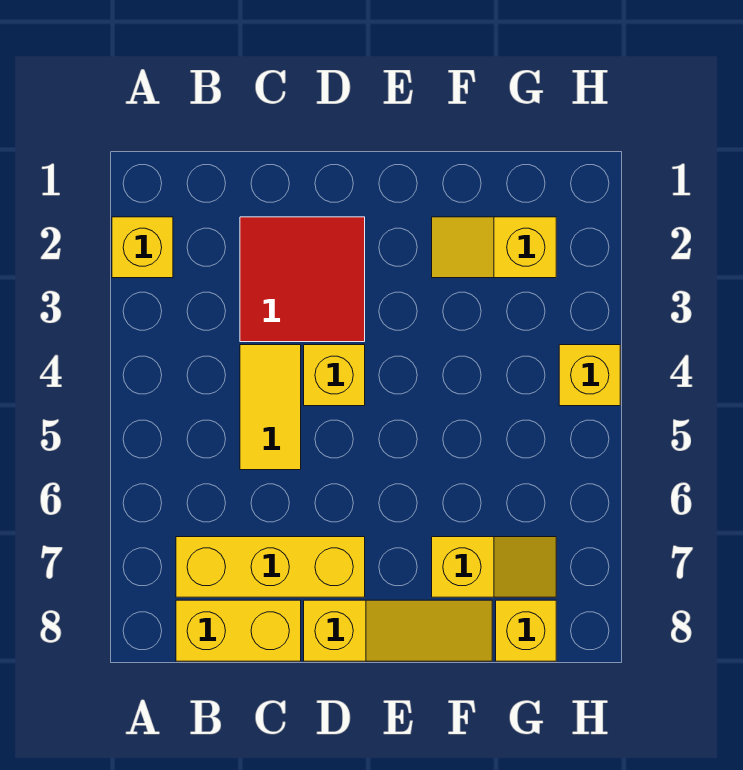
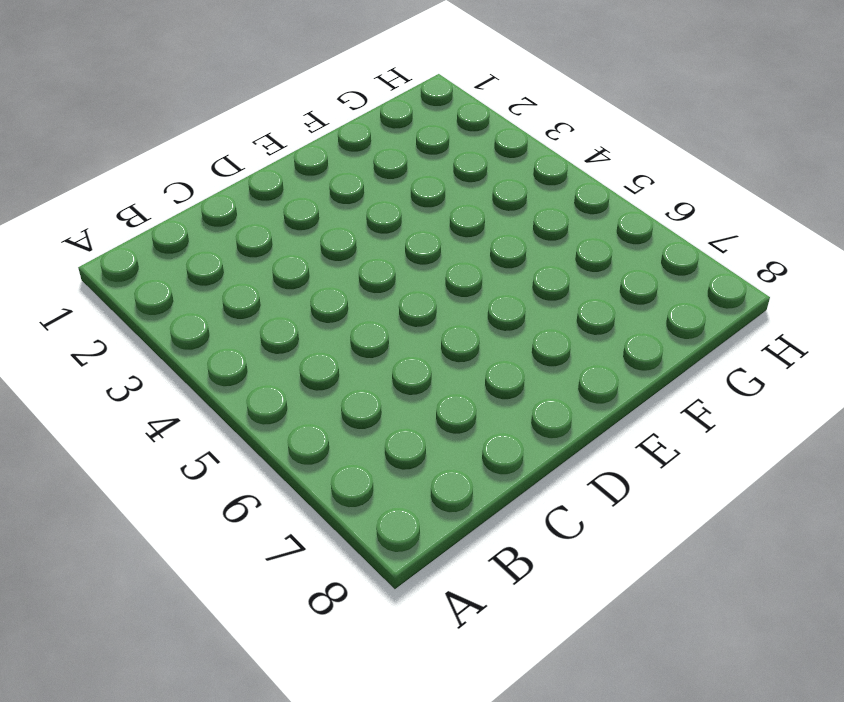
none -> yellow 1x1 brick [112,217,173,278]
none -> yellow 1x3 brick [176,537,365,597]

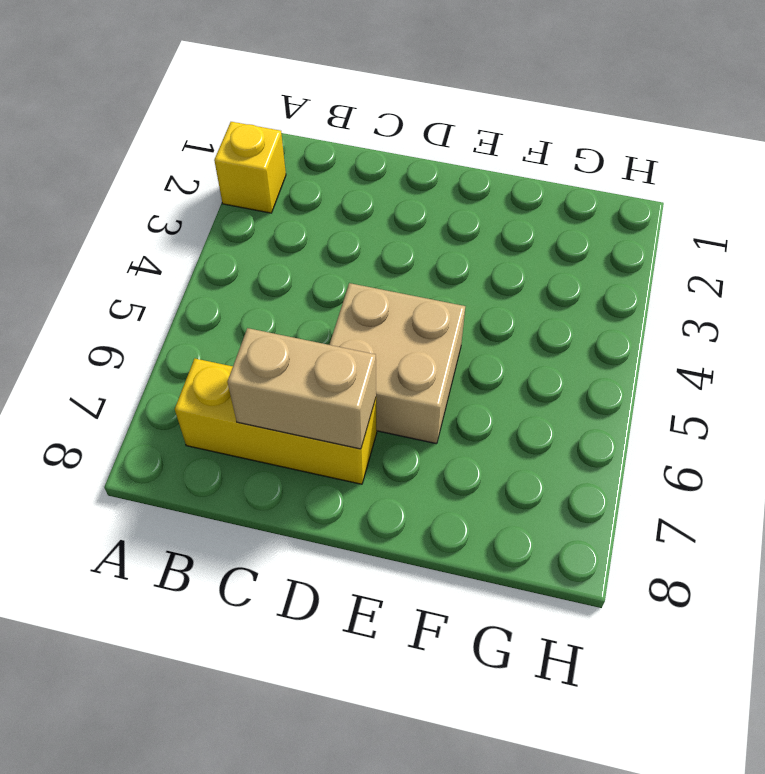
tan 1x2 brick [228,328,376,449] -> none
tan 2x2 brick [329,283,465,444] -> none
none -> yellow 1x2 brick [176,600,301,661]
none -> red 2x2 tile [240,217,365,342]

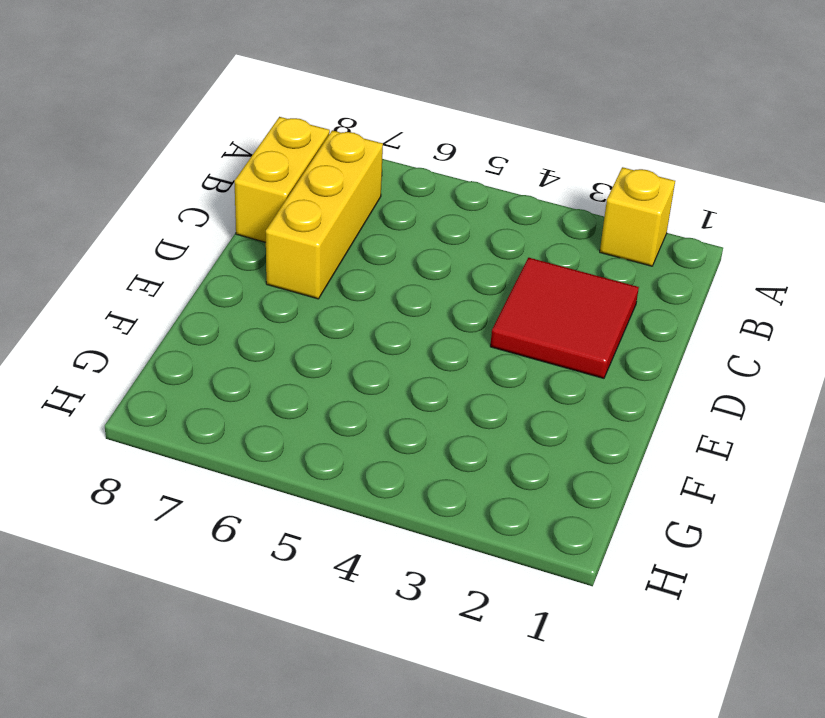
none -> yellow 1x2 tile [240,345,301,470]
none -> yellow 1x1 brick [304,345,365,406]

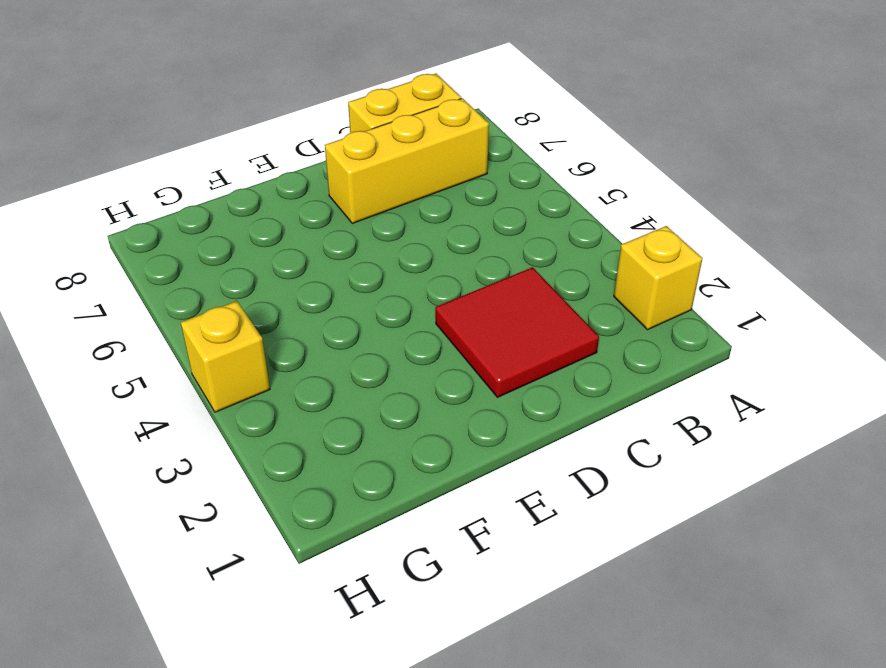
none -> yellow 1x2 tile [240,345,301,470]
none -> yellow 1x1 brick [304,345,365,406]

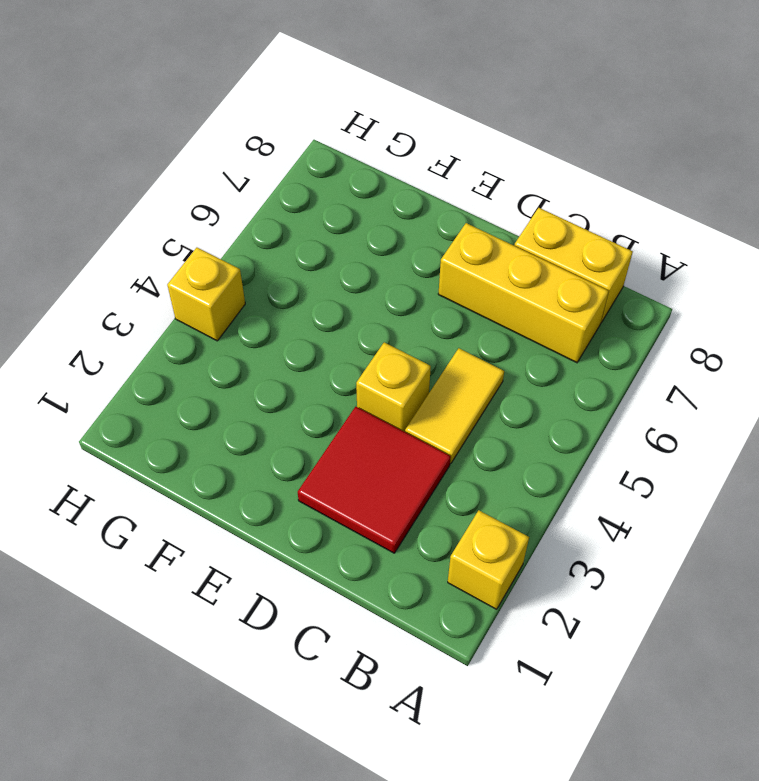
none -> yellow 1x3 slope [304,600,492,661]
none -> yellow 1x2 slope [432,217,556,278]

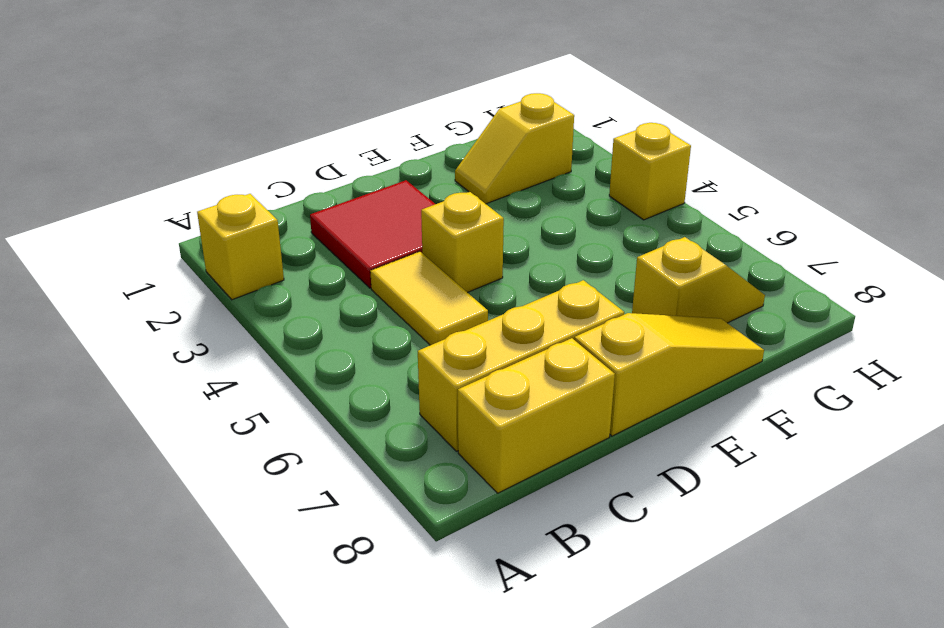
none -> yellow 1x1 brick [496,600,556,661]

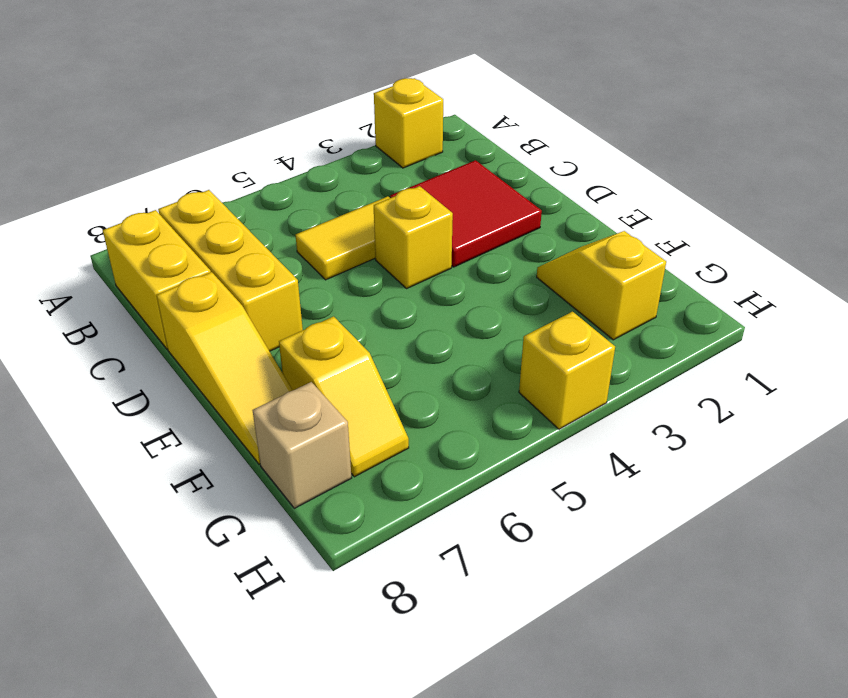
tan 1x1 brick [252,382,351,508] -> yellow 1x1 brick [496,600,556,661]

